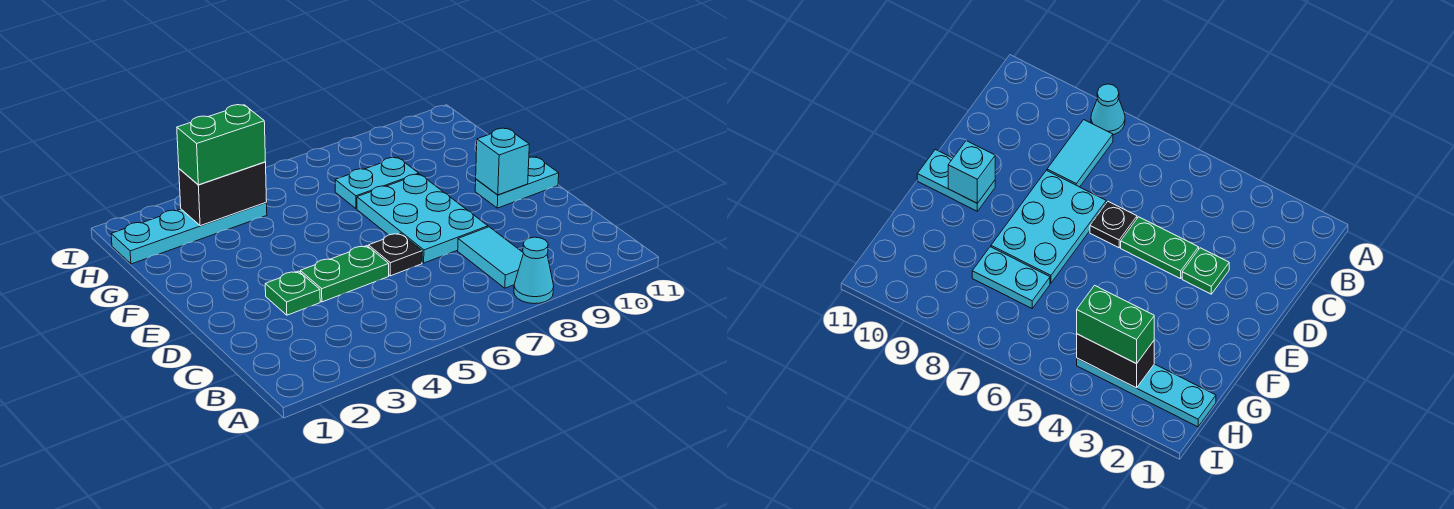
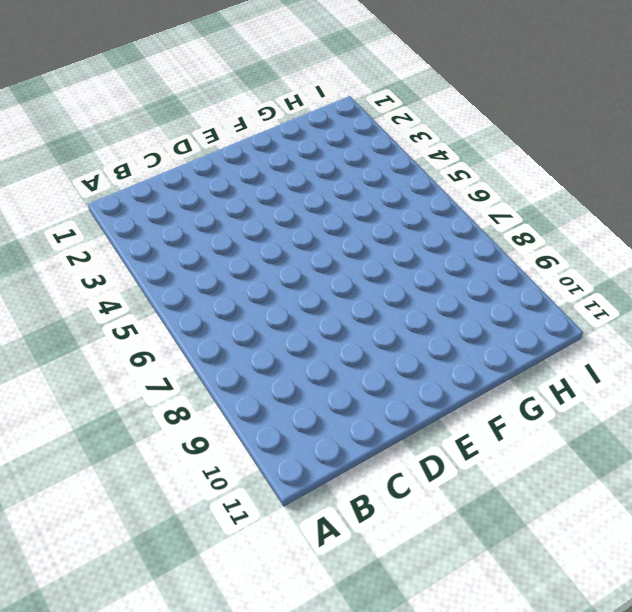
none -> cyan 1x1 cone [514,237,554,304]
none -> cyan 1x2 tile [458,227,523,288]
none -> green 1x1 plate [265,271,320,315]

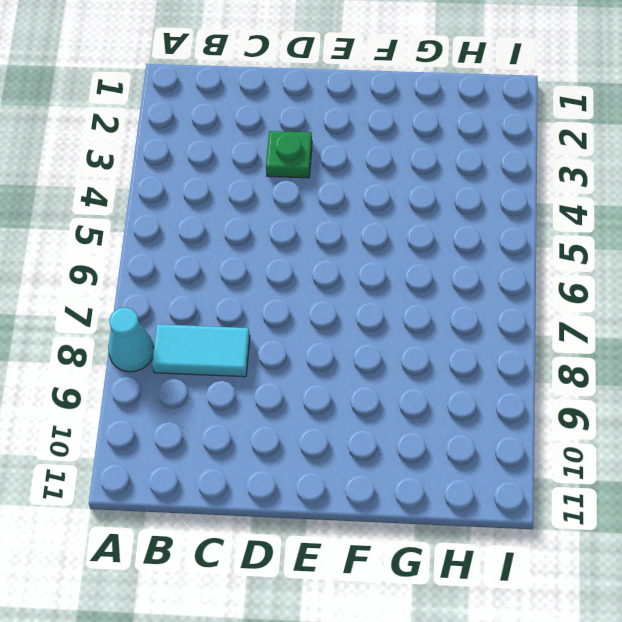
none -> green 1x2 plate [300,246,389,302]
none -> black 1x1 plate [368,233,422,276]
none -> cyan 2x3 plate [357,174,488,263]

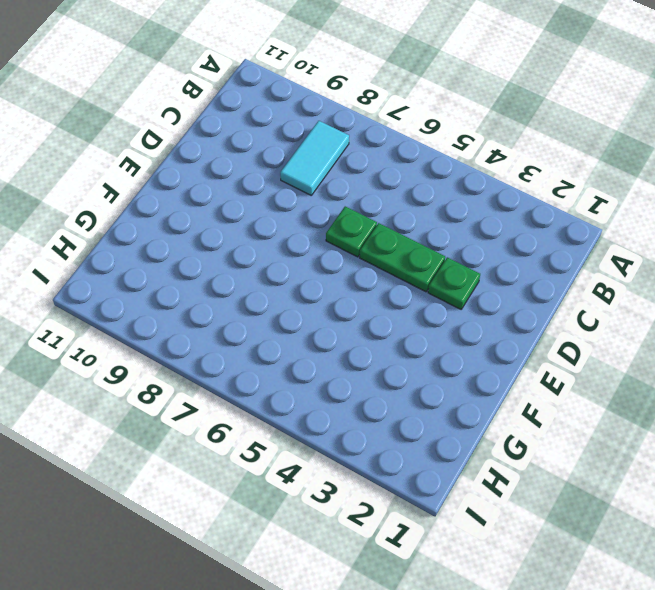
green 1x1 plate [326,206,377,257] -> black 1x1 plate [368,233,422,276]
none -> cyan 1x1 cone [514,237,554,304]
none -> cyan 2x3 plate [357,174,488,263]
none -> cyan 1x2 plate [475,157,559,208]

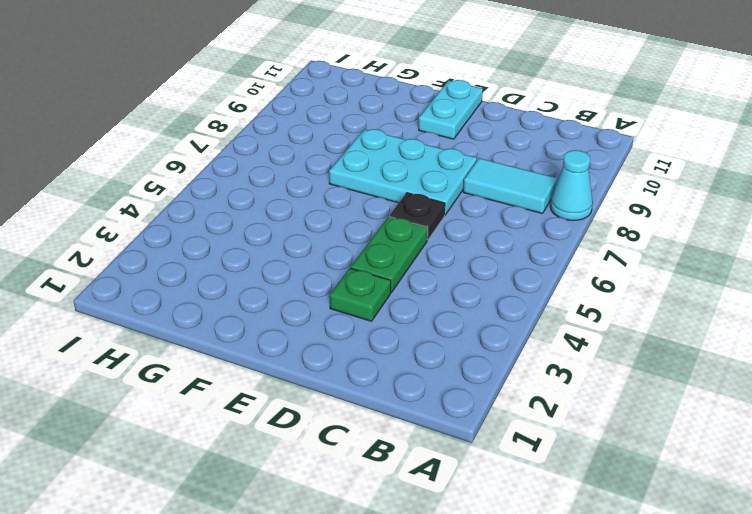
none -> cyan 1x2 plate [335,157,419,209]
none -> cyan 1x4 plate [111,203,267,264]
none -> cyan 1x1 brick [476,128,529,195]

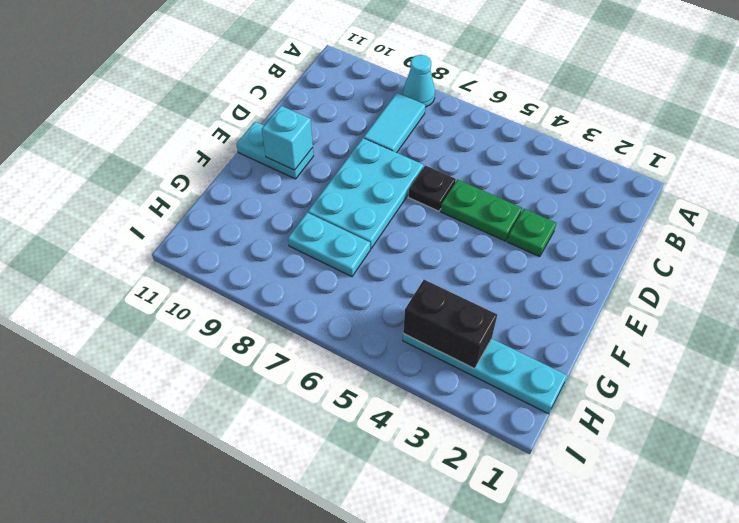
none -> green 1x2 brick [177,105,265,185]

